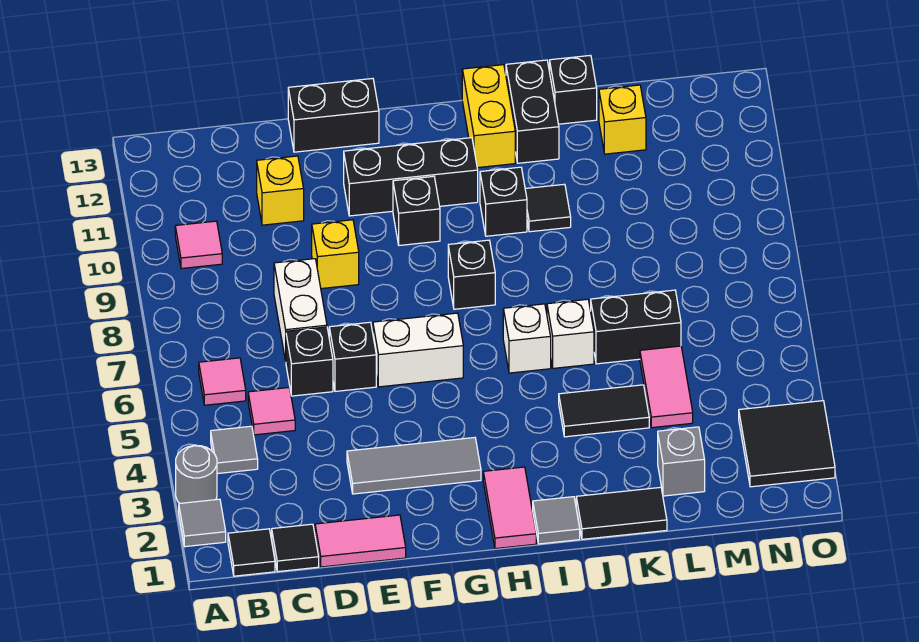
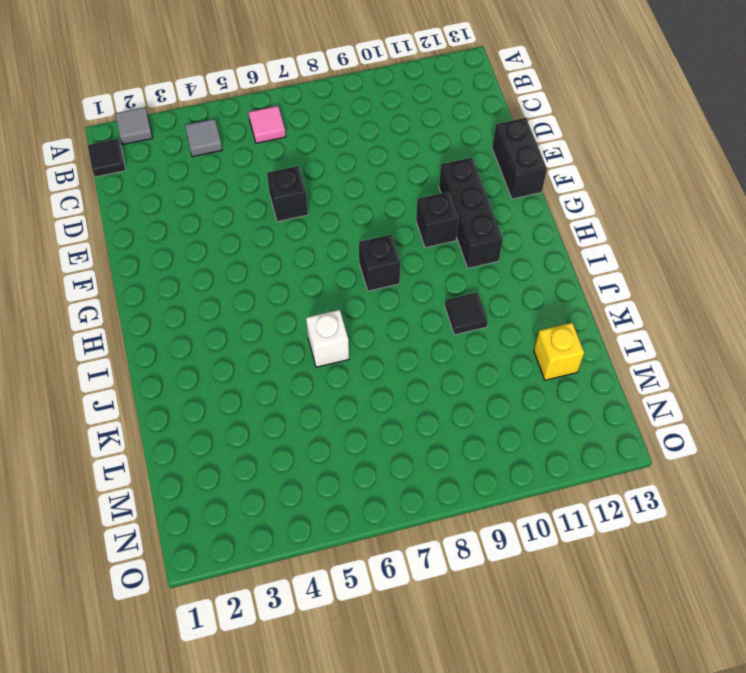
none -> grey 1x1 round brick [176,445,217,503]
none -> pink 1x1 tile [175,221,222,269]
none -> black 1x1 tile [272,524,319,572]
none -> pink 1x1 tile [248,388,295,435]

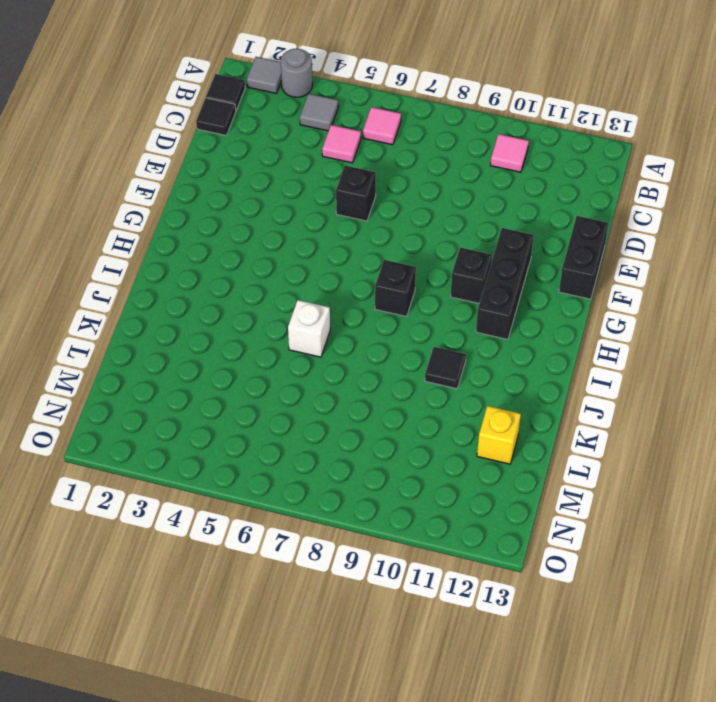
none -> pink 1x2 tile [315,515,406,567]
none -> black 1x1 brick [286,327,333,396]
none -> white 1x2 brick [274,259,327,361]
none -> yellow 1x1 brick [257,156,304,225]

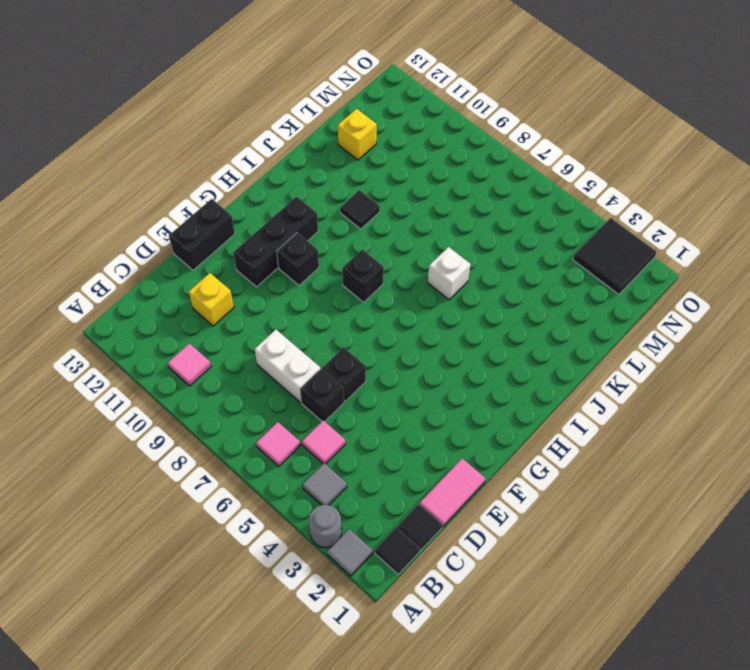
none -> grey 1x3 tile [347,438,481,494]
none -> yellow 1x1 brick [312,220,359,289]
none -> white 1x2 brick [373,313,463,387]
none -> pink 1x2 tile [483,467,536,549]

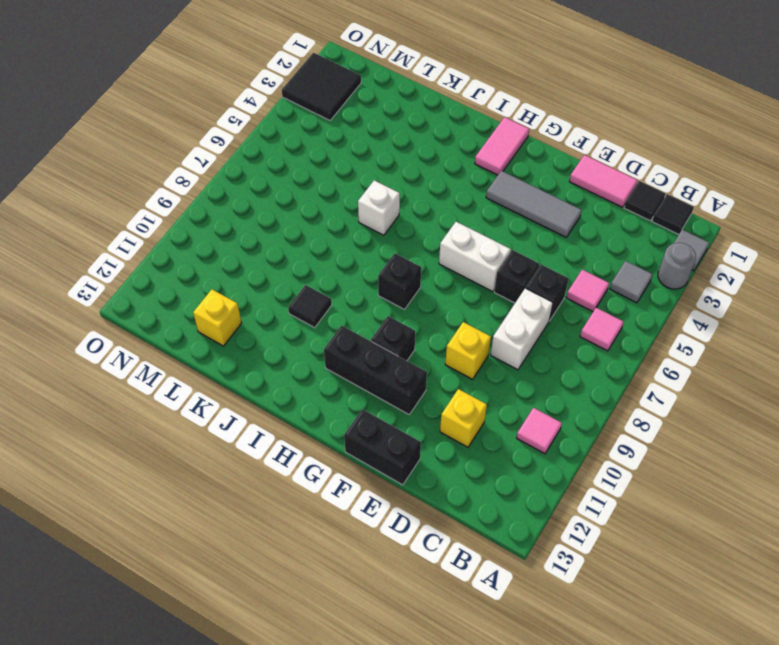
none -> grey 1x1 tile [533,497,580,544]
none -> white 1x1 brick [503,304,551,373]
none -> black 1x1 brick [480,167,527,236]
none -> yellow 1x2 brick [462,65,515,168]

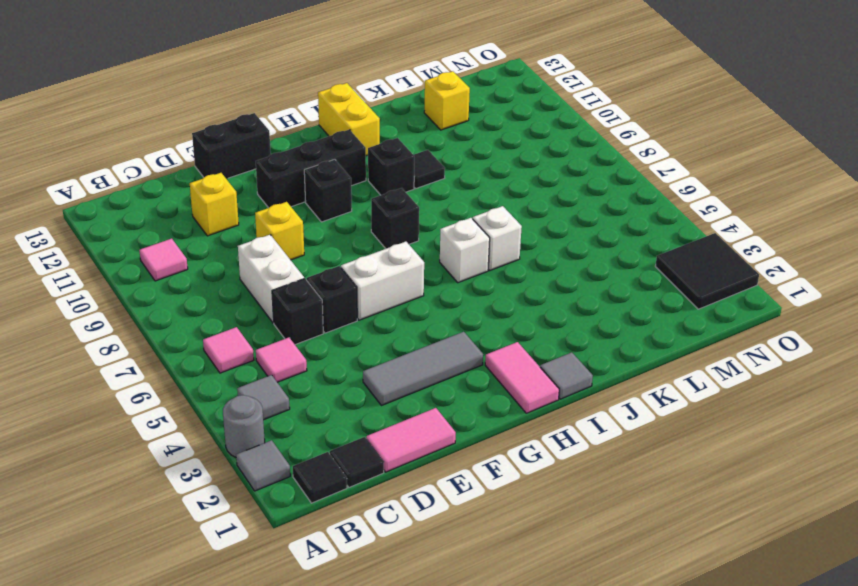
none -> black 1x2 tile [576,487,667,539]
none -> black 1x2 tile [559,385,649,437]
none -> black 1x2 brick [506,60,559,163]
none -> black 1x2 brick [591,290,681,364]

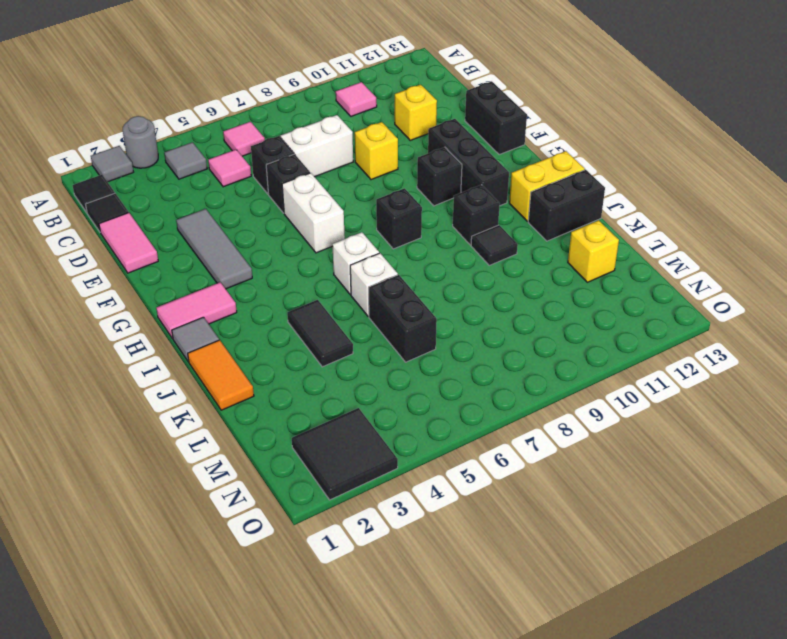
orange 1x2 tile [188,340,254,410] -> black 1x2 tile [576,487,667,539]
none -> black 1x1 brick [550,55,597,124]
none -> grey 1x1 brick [658,427,705,496]
none -> pink 1x2 tile [640,346,693,428]

